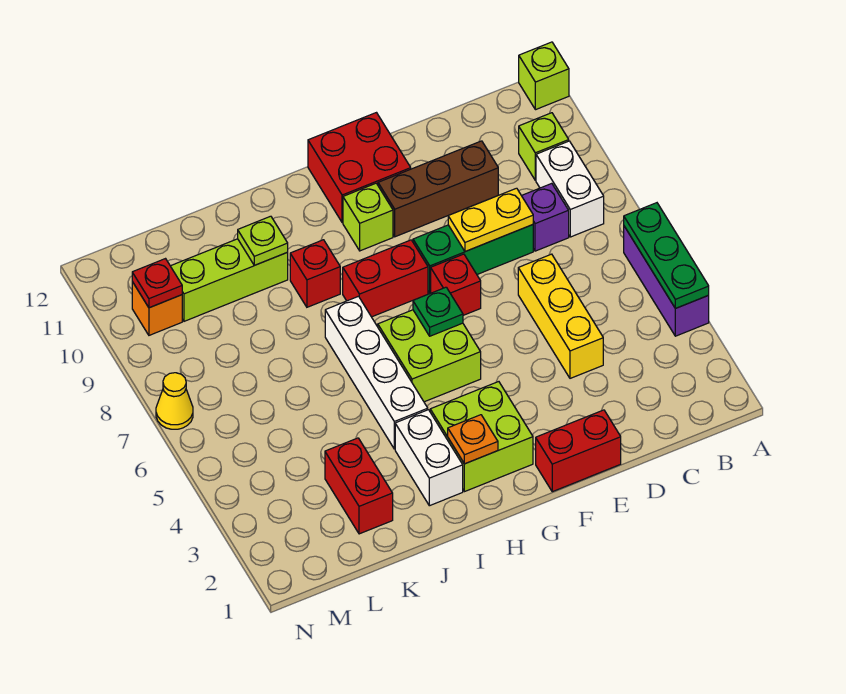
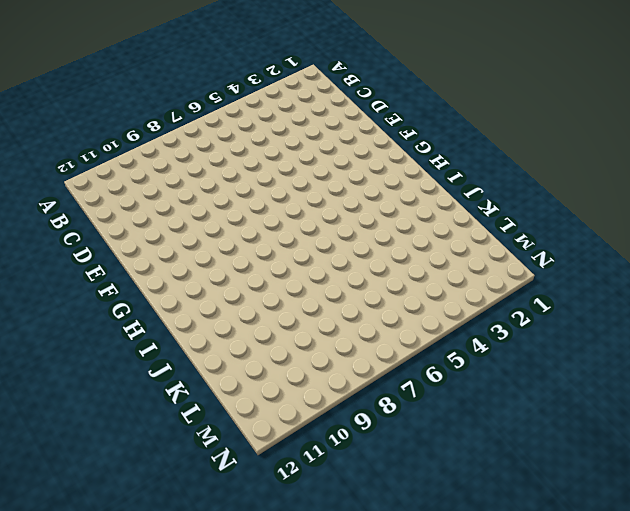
none -> purple 1x3 brick [624,226,709,336]
none -> lime 1x1 brick [519,42,569,110]
none -> white 1x2 brick [536,141,604,237]

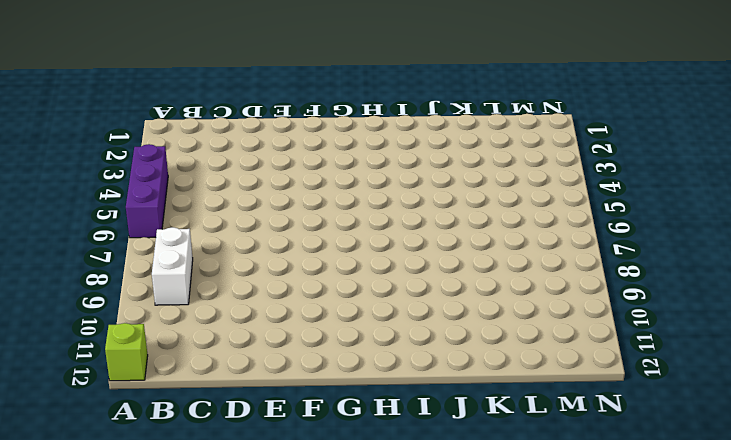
none -> lime 1x1 brick [519,113,569,180]
none -> purple 1x1 brick [522,183,569,251]
none -> yellow 1x3 brick [518,254,603,378]

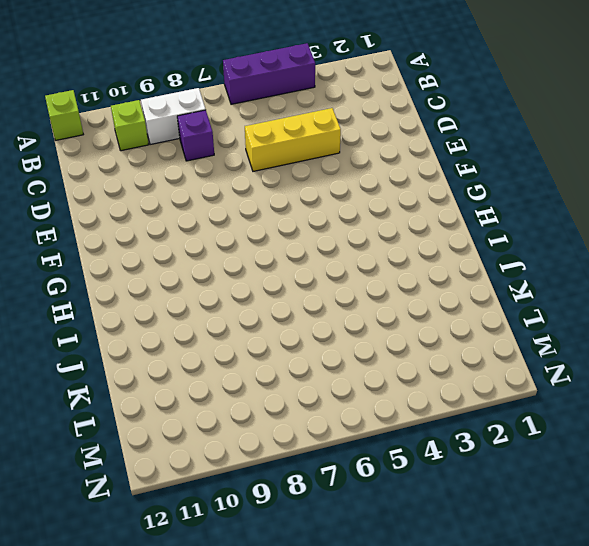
none -> green 1x3 brick [413,225,533,293]
none -> brown 1x3 brick [378,141,498,237]
none -> red 1x2 brick [536,410,621,492]

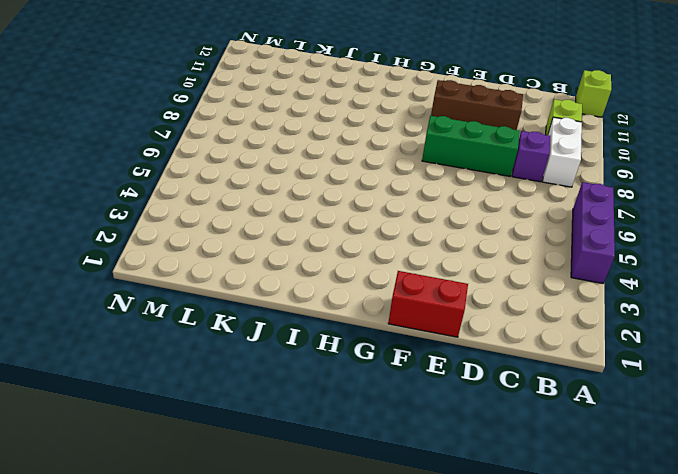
none -> yellow 1x3 brick [518,254,603,378]
none -> red 1x1 brick [431,254,481,315]
none -> red 2x2 brick [308,113,411,223]

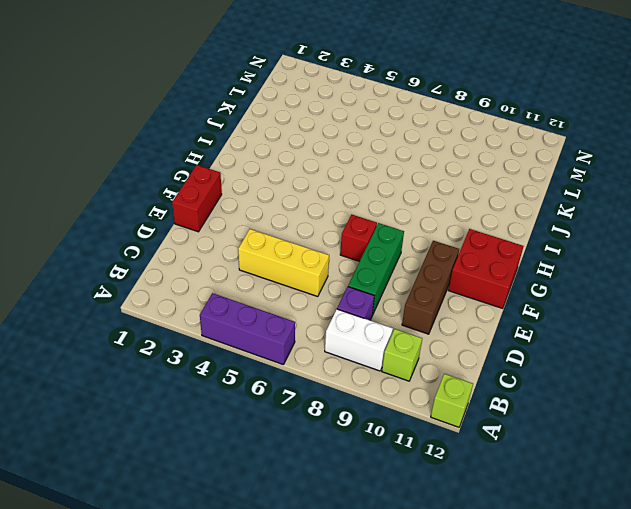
none -> lime 2x2 brick [430,382,533,492]
none -> lime 2x2 brick [378,310,481,402]
none -> red 1x2 brick [343,240,428,317]

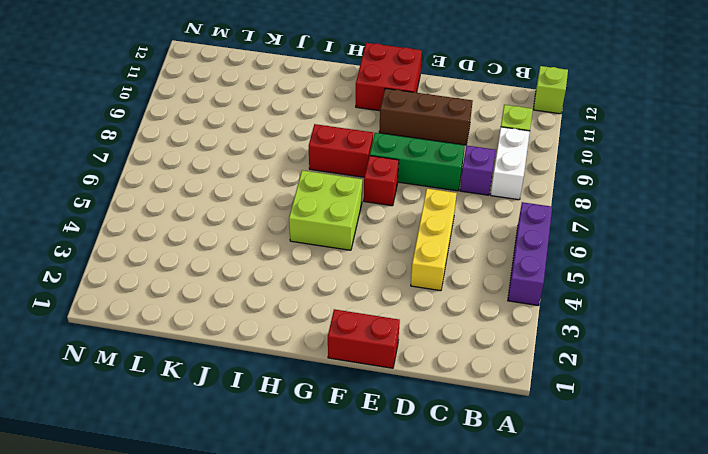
none -> lime 2x2 brick [430,382,533,492]
none -> lime 1x1 brick [343,183,393,251]
none -> white 1x2 brick [395,410,463,506]

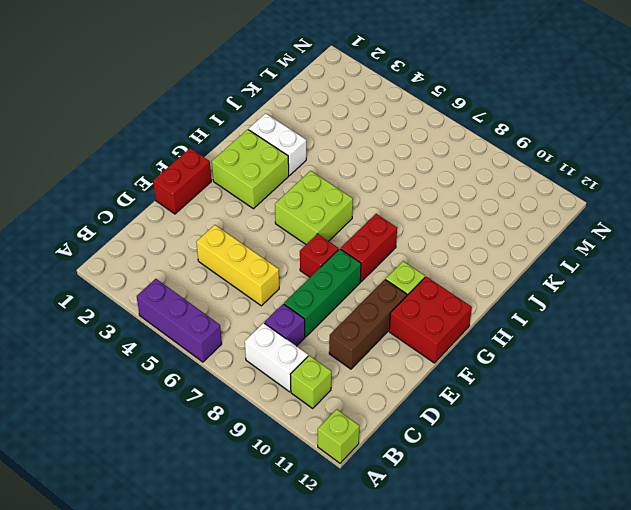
none -> white 1x4 brick [325,296,428,449]
none -> red 1x1 brick [290,240,340,307]
none -> lime 1x3 brick [171,239,288,321]

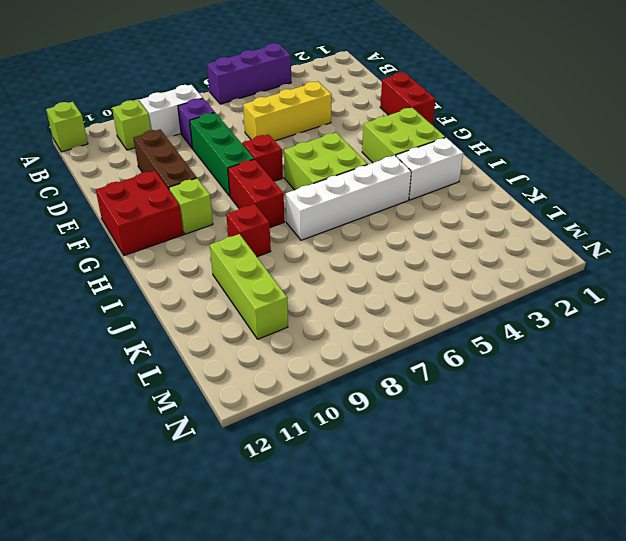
none -> red 1x2 brick [325,438,393,534]
none -> orange 1x1 brick [132,282,182,335]
none -> yellow 1x1 cone [156,373,193,429]

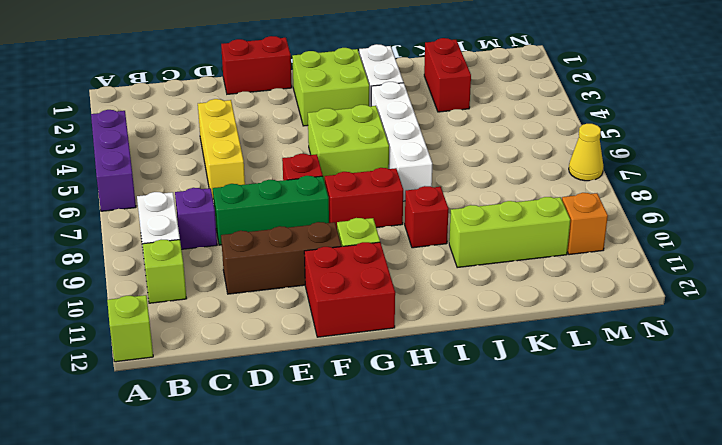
none -> green 1x3 plate [624,203,709,308]
none -> yellow 1x2 plate [448,188,533,252]
none -> green 1x1 plate [413,287,463,336]

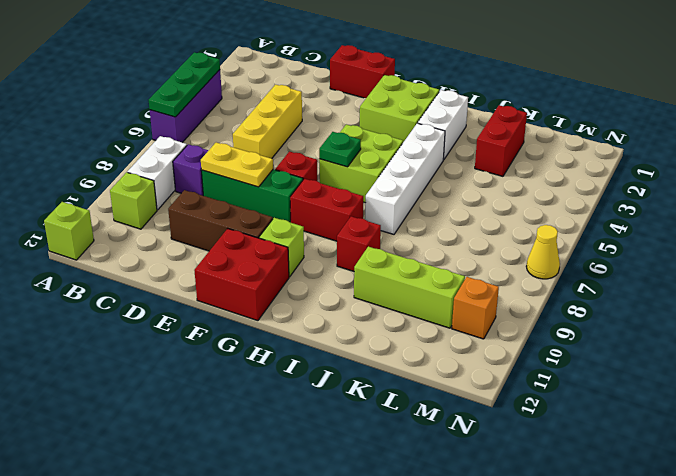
none -> orange 1x1 plate [448,415,498,464]
none -> lime 1x1 plate [238,216,288,265]
none -> red 1x1 plate [132,259,182,308]

